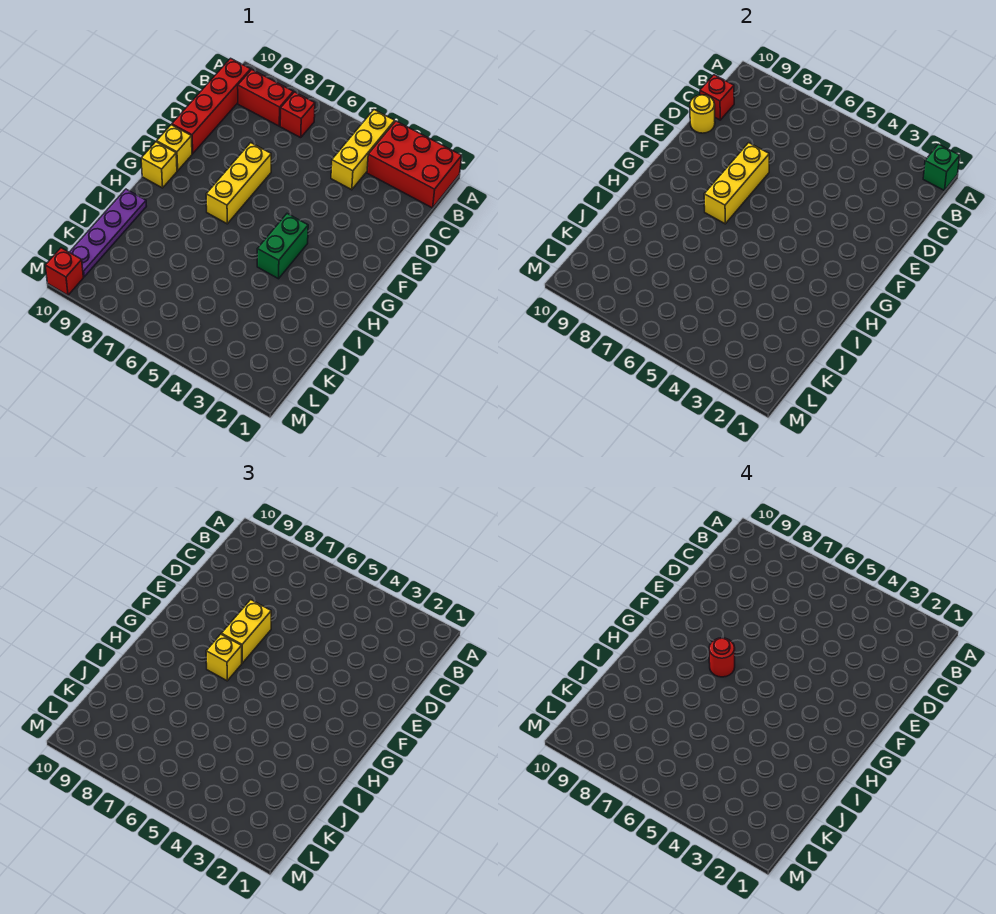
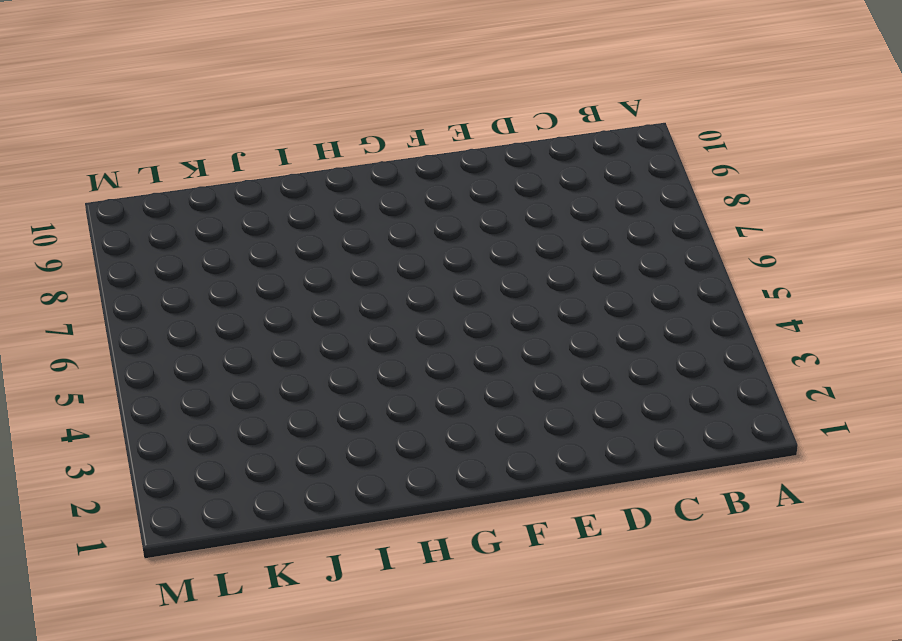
none -> red 2x3 brick [367,121,462,208]
none -> yellow 1x3 brick [331,110,395,190]
none -> red 1x1 brick [280,92,315,138]

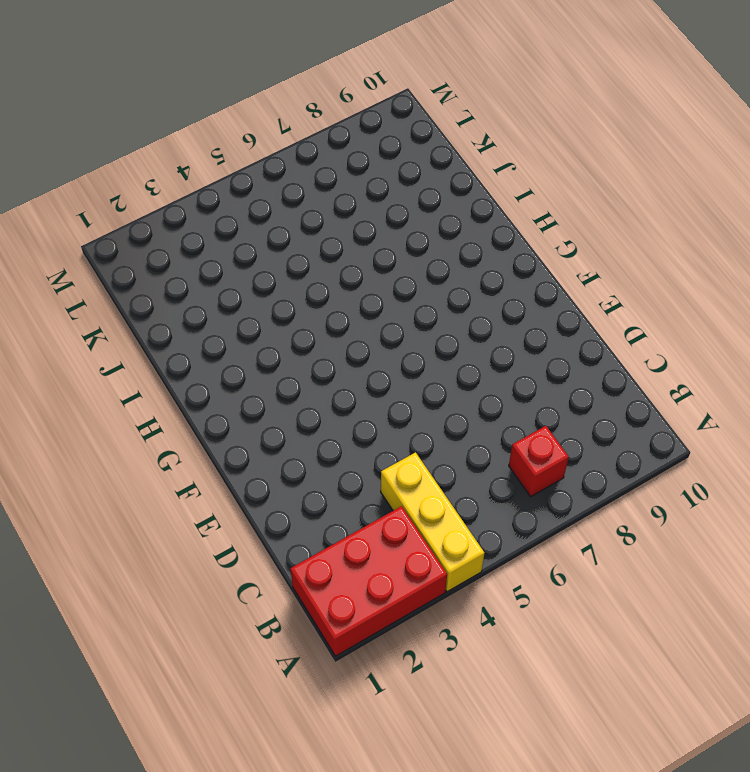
none -> red 1x2 brick [238,70,293,126]
none -> red 1x4 brick [172,58,251,154]
none -> yellow 1x3 brick [206,143,271,224]

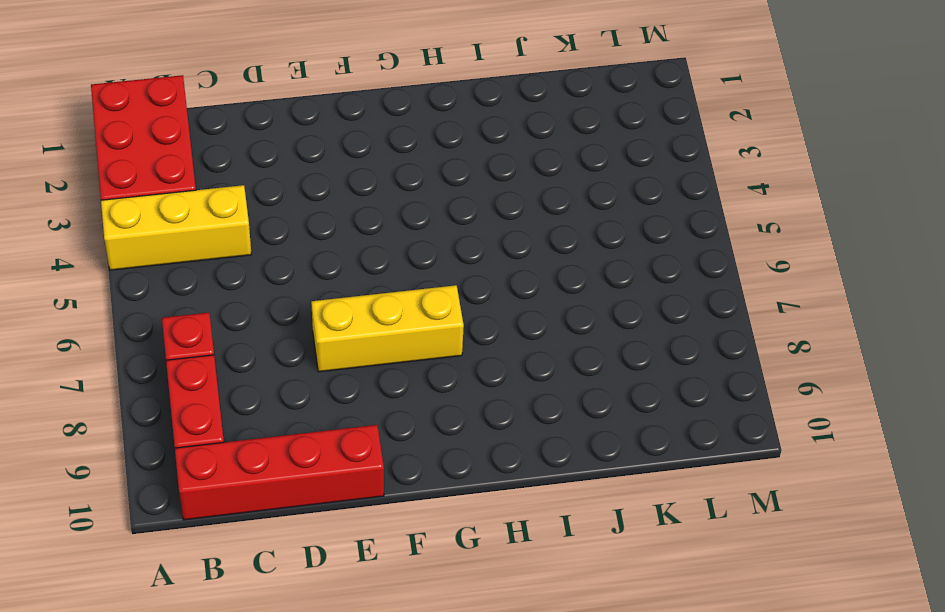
none -> yellow 1x1 brick [157,125,192,171]
none -> green 1x2 brick [257,214,308,279]
none -> yellow 1x1 brick [141,142,177,188]

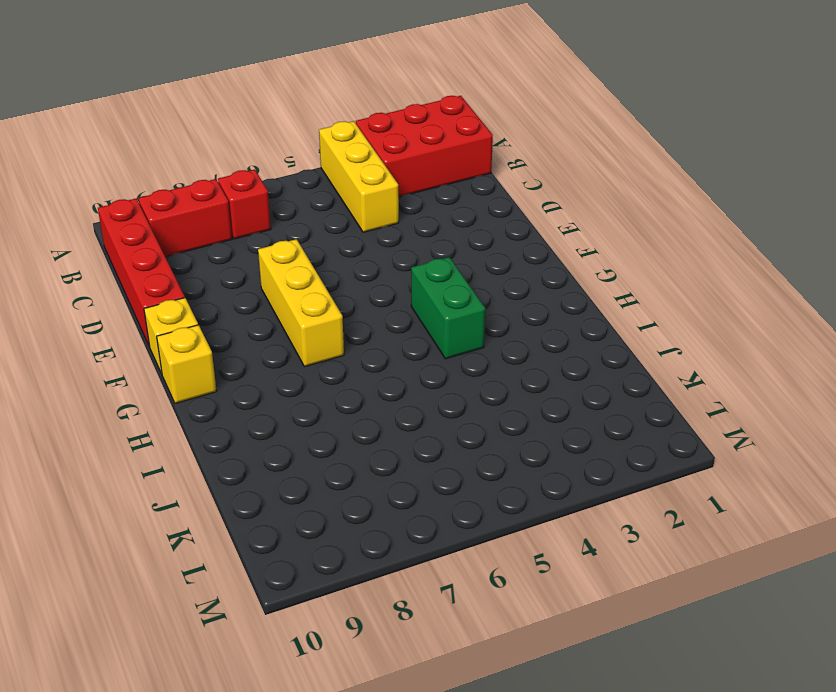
none -> purple 1x4 plate [69,189,146,277]
none -> red 1x1 brick [45,248,83,295]
none -> green 1x1 brick [923,144,960,191]

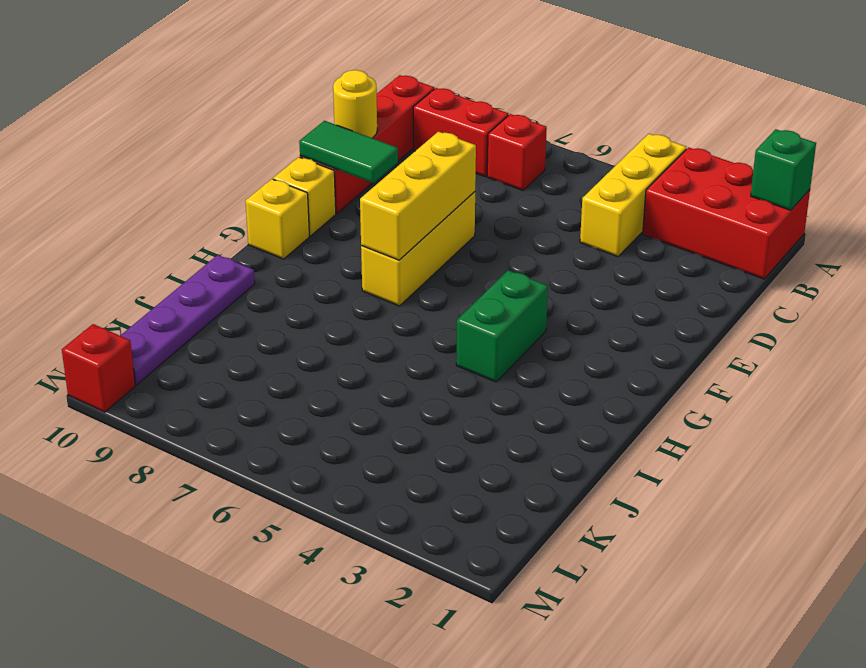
green 1x2 tile [299,121,398,183] -> none
none -> red 1x1 brick [700,75,734,120]
none -> yellow 1x2 brick [221,600,271,663]
none -> yellow 1x1 brick [206,634,242,681]

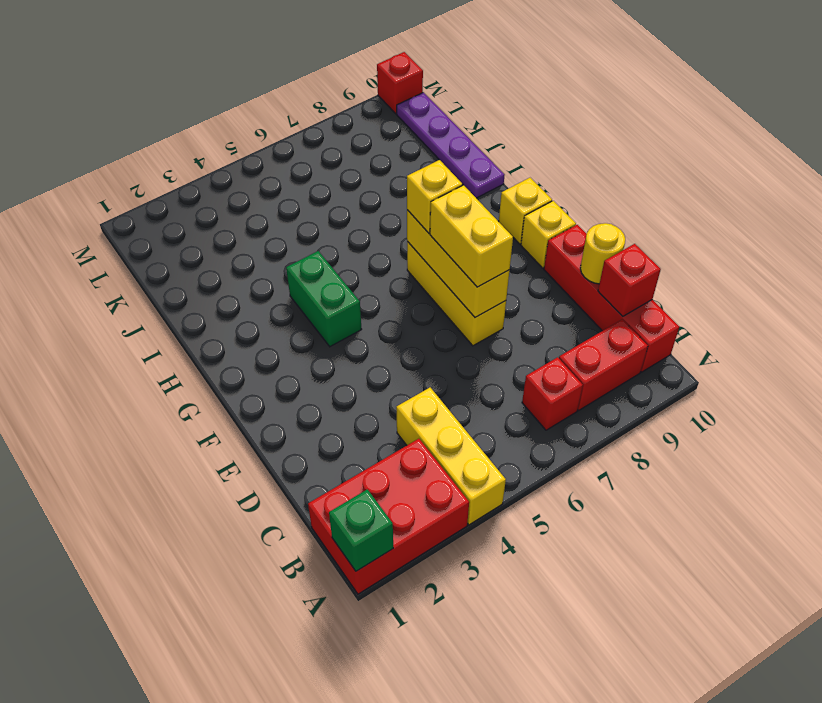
none -> red 1x1 round brick [709,638,735,677]

